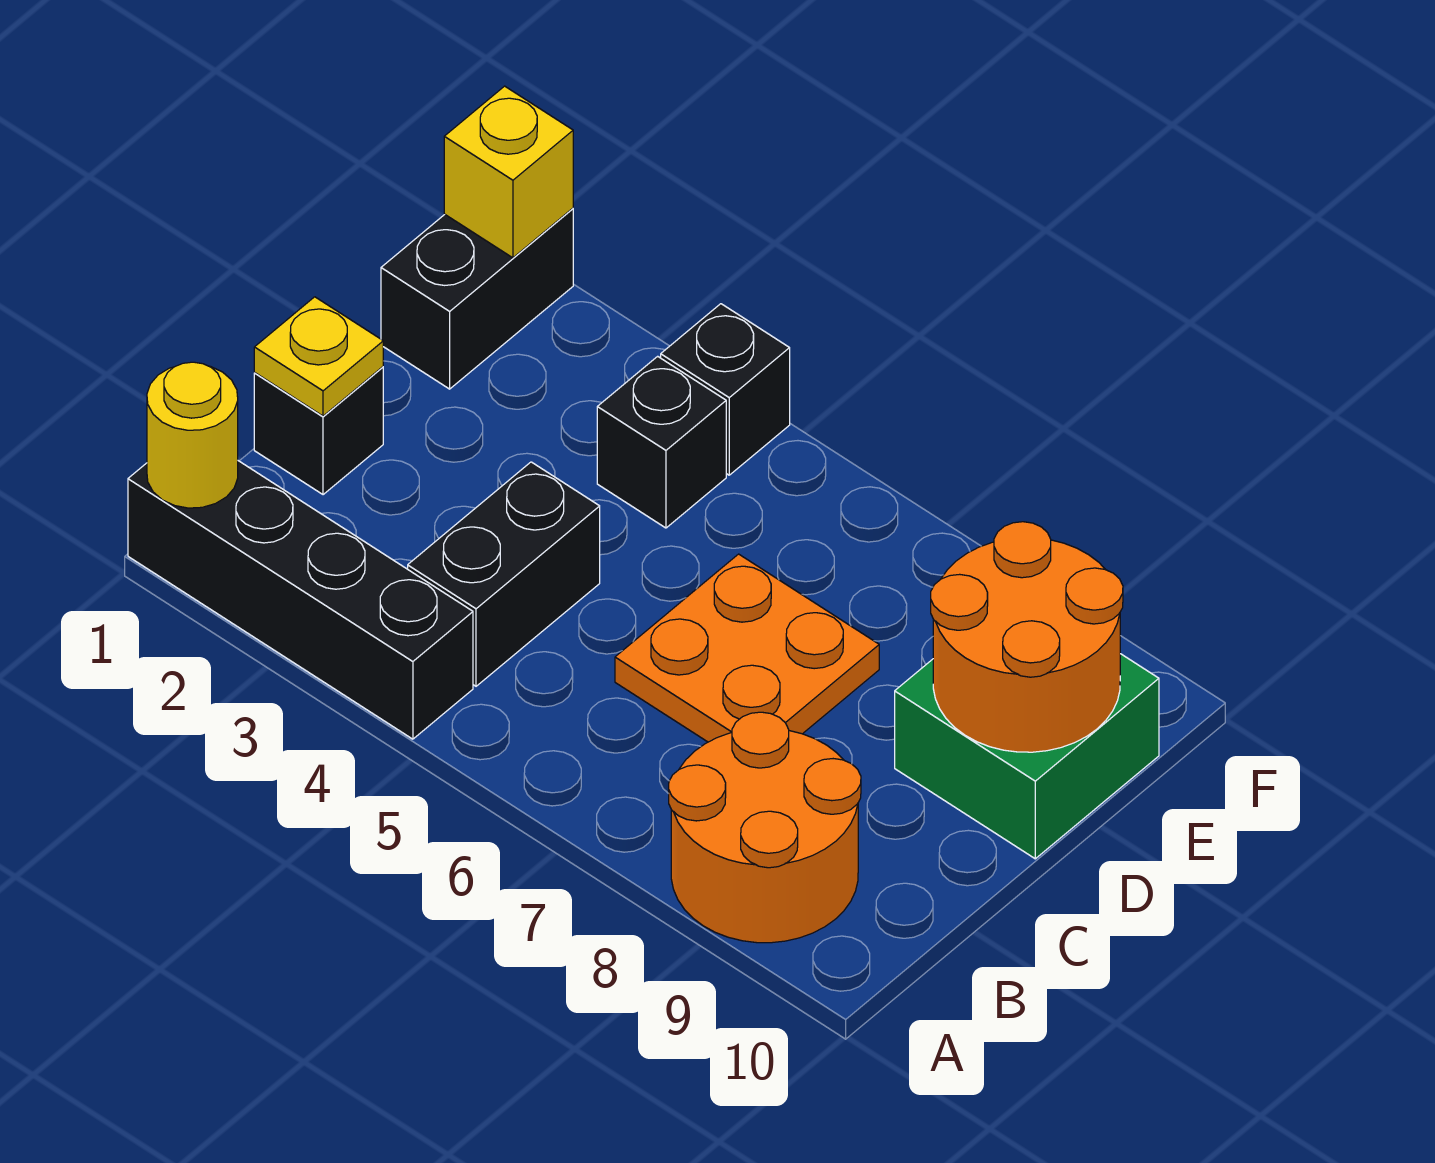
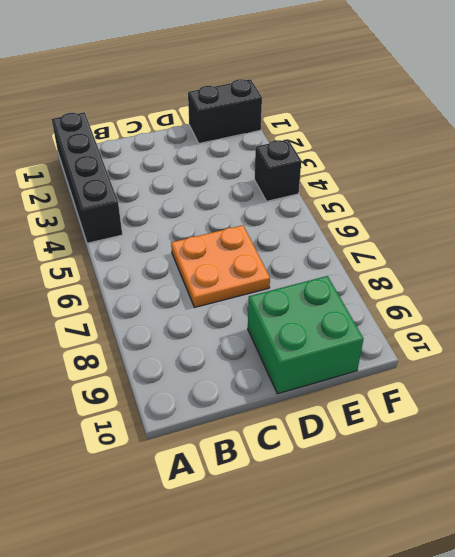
none -> orange 2x2 round brick [669,712,861,943]
none -> black 1x2 brick [408,462,600,686]
none -> black 1x1 brick [254,367,383,495]

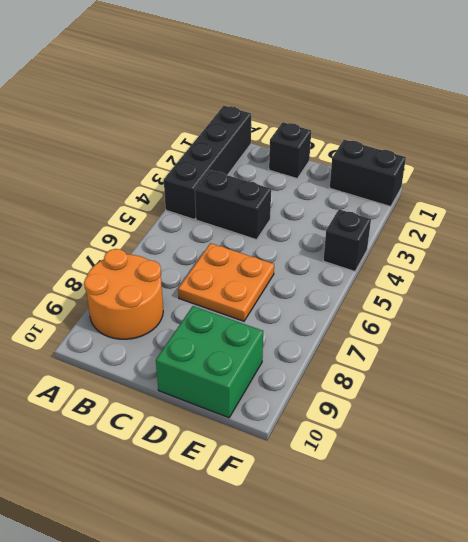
none -> black 1x1 brick [597,356,726,528]
none -> yellow 1x1 round brick [147,362,238,508]
none -> yellow 1x1 plate [254,297,383,416]

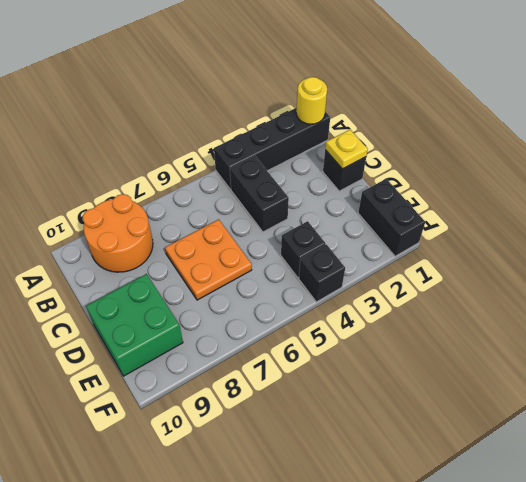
none -> orange 2x2 round brick [931,522,1123,752]
none -> yellow 1x1 brick [444,86,573,258]

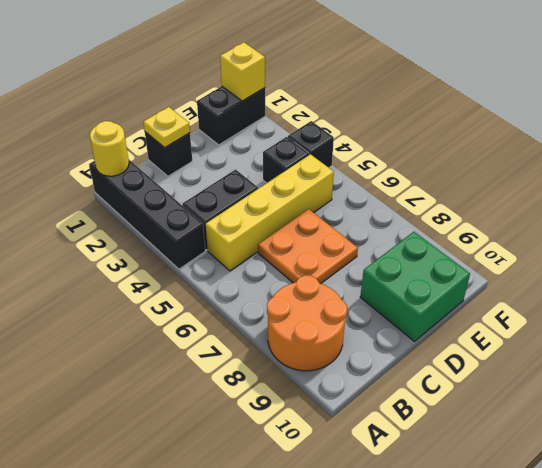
yellow 1x4 brick [206,154,334,271] -> none
none -> orange 2x2 round brick [931,522,1123,752]

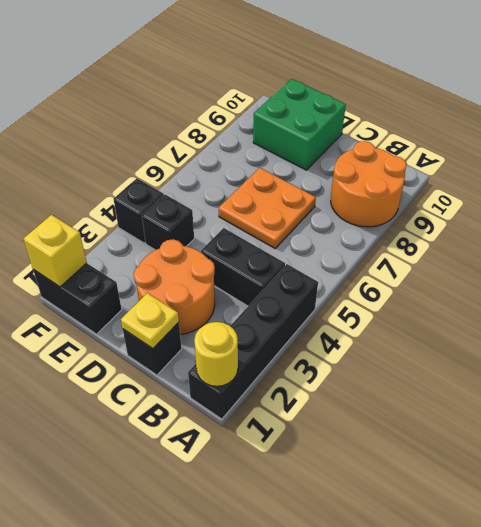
orange 2x2 round brick [134,239,215,334] -> orange 2x2 round brick moved to [931,522,1123,752]

